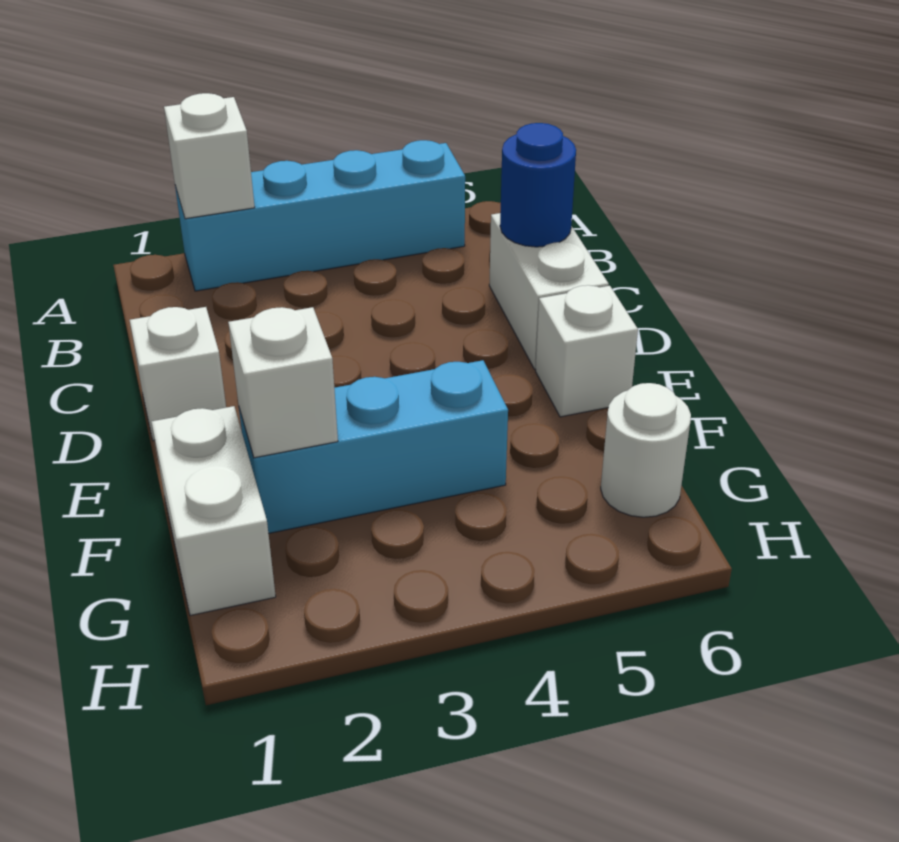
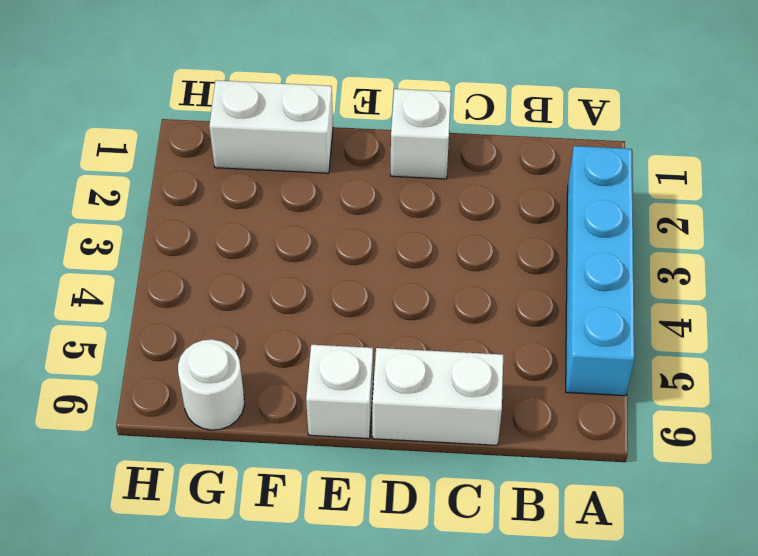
none -> cyan 1x3 brick [239,360,508,533]
none -> white 1x1 brick [164,93,255,219]

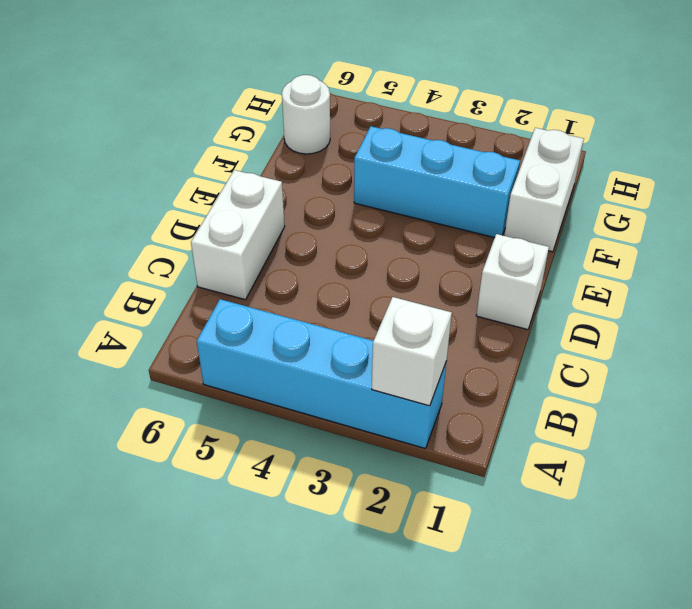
none -> white 1x1 brick [536,285,638,417]
none -> blue 1x1 round brick [500,123,576,247]

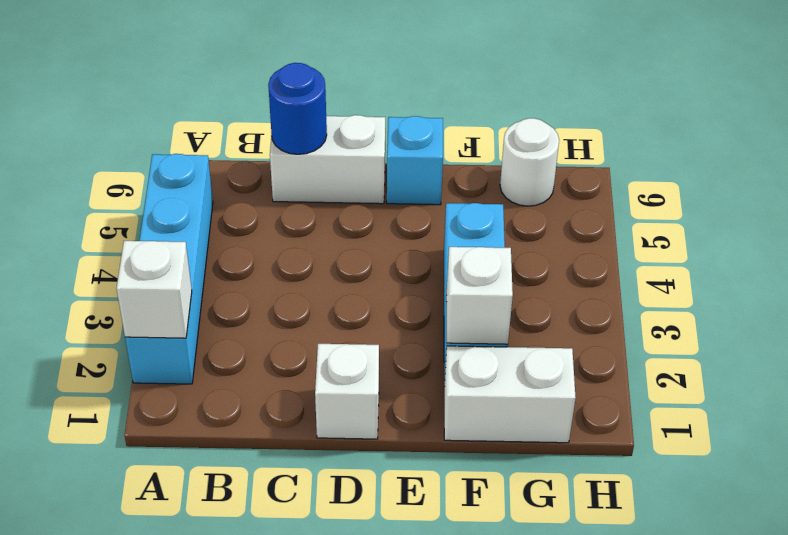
cyan 1x1 brick [387,116,443,205] -> white 1x1 brick [536,285,638,417]

